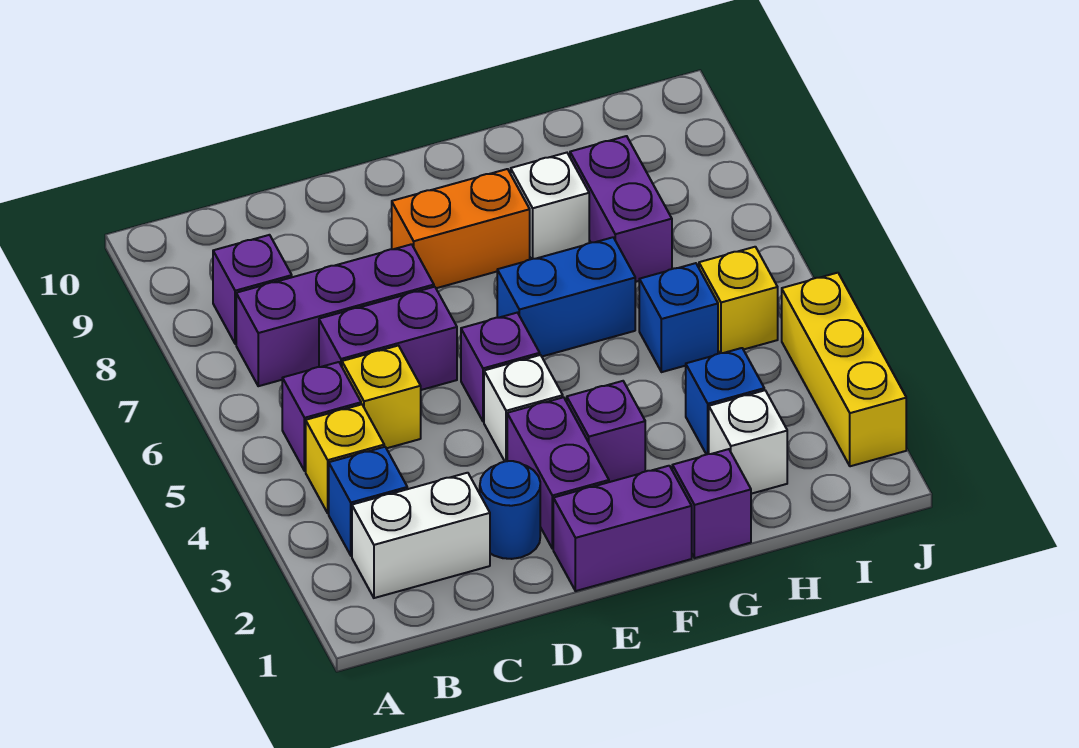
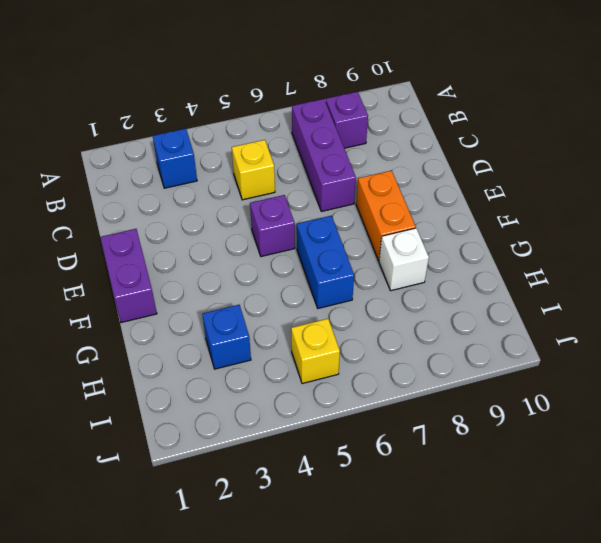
none -> white 1x2 brick [352,473,490,598]
none -> yellow 1x1 brick [306,404,384,513]
none -> purple 1x1 brick [282,362,361,471]

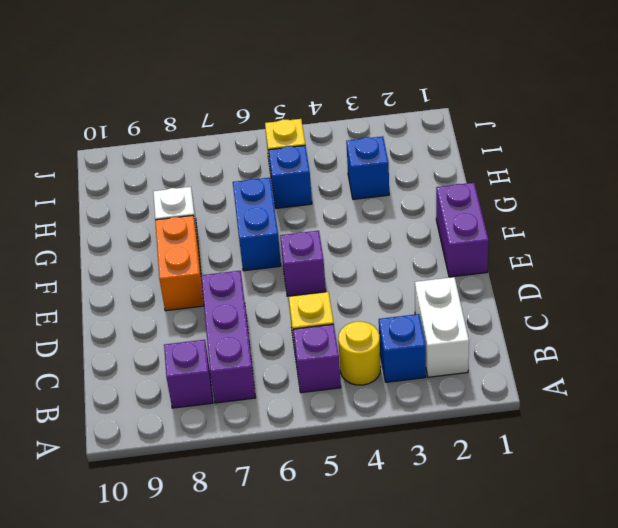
yellow 1x1 round brick [338,321,381,385] -> yellow 1x1 brick [306,404,384,513]
none -> purple 1x2 brick [319,287,457,390]
none -> blue 1x1 round brick [480,461,540,559]
none -> purple 1x2 brick [507,397,609,549]

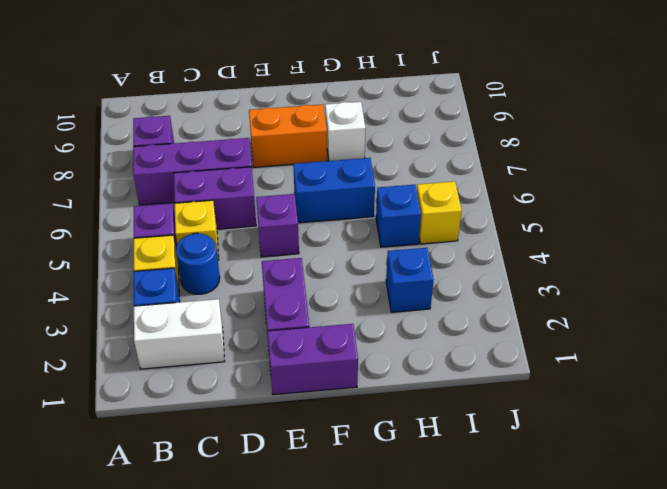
blue 1x1 round brick [176,233,220,294] -> blue 1x1 round brick moved to [480,461,540,559]
none -> white 1x1 brick [484,355,563,461]
none -> purple 1x1 brick [567,381,645,482]
none -> purple 1x1 brick [672,449,751,558]

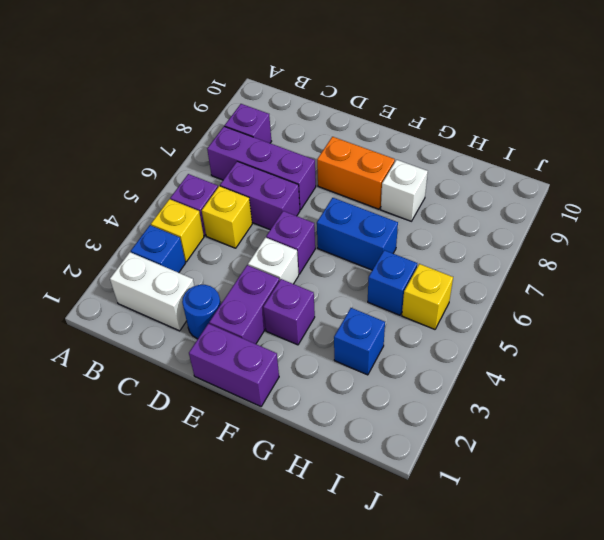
none -> purple 1x1 brick [672,449,751,558]
none -> white 1x1 brick [709,390,787,494]
none -> purple 1x2 brick [570,136,672,282]

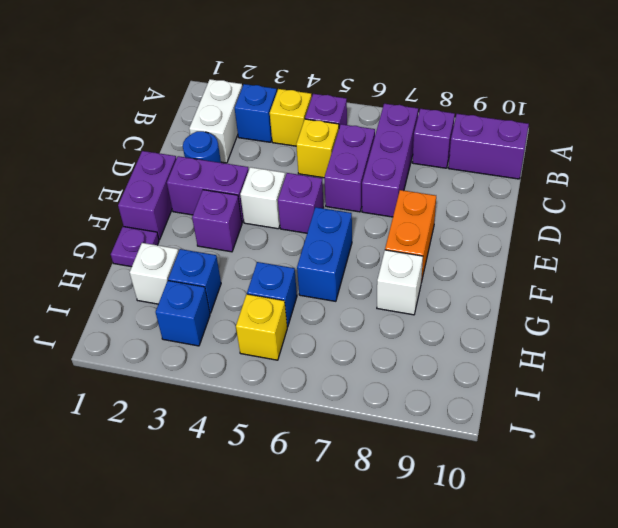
purple 1x2 brick [448,114,529,179] -> purple 1x2 brick moved to [570,136,672,282]
purple 1x1 plate [111,227,159,267] -> purple 1x1 brick [672,449,751,558]
blue 1x1 brick [156,281,210,346] -> none
none -> yellow 1x3 brick [782,273,906,466]

